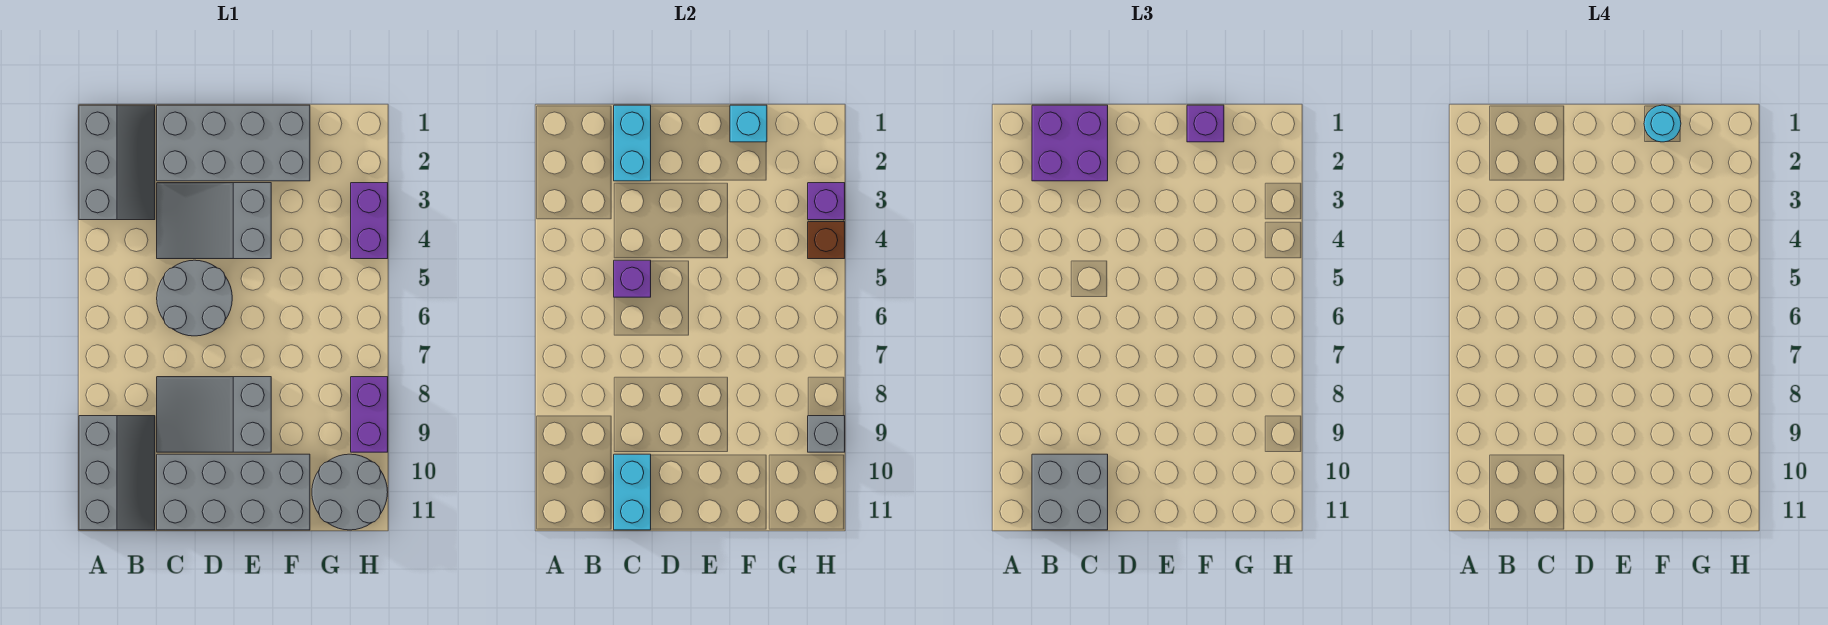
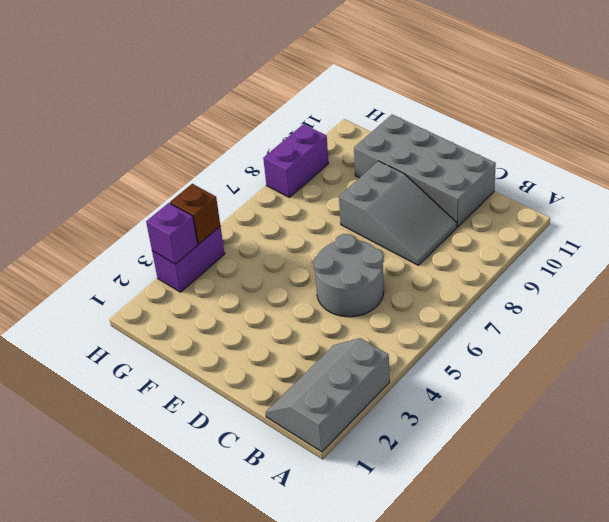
none -> grey 2x3 slope [79,416,155,530]
none -> grey 2x4 brick [157,105,310,181]
none -> grey 2x3 slope [157,183,271,259]

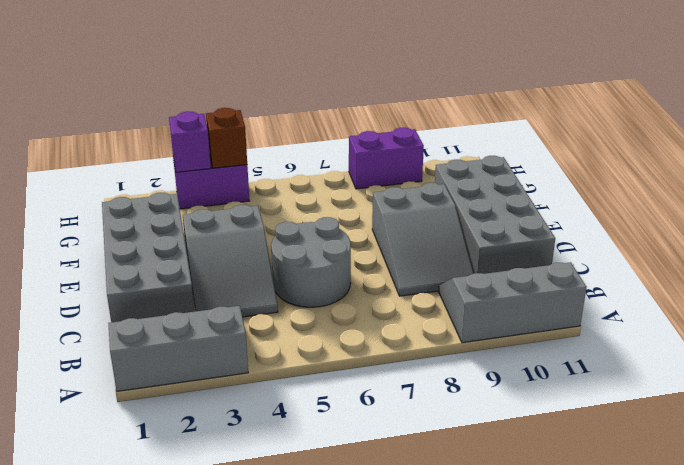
none -> grey 2x2 round brick [312,454,388,530]
none -> cyan 1x2 brick [614,105,651,181]
none -> purple 1x1 brick [614,260,651,297]

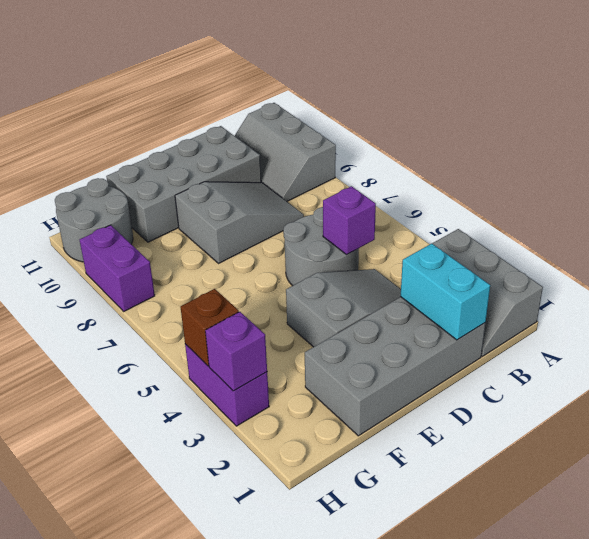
none -> cyan 1x2 brick [614,454,651,530]
none -> cyan 1x1 brick [730,105,767,142]
none -> grey 1x1 brick [808,416,845,452]

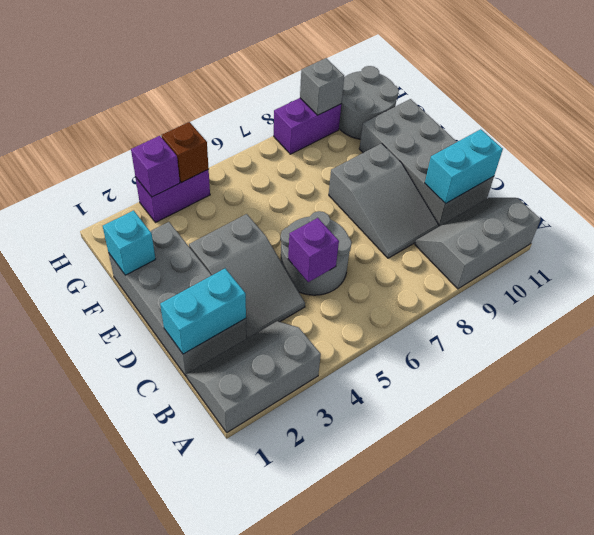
none -> purple 2x2 brick [1032,105,1108,181]
none -> grey 2x2 brick [1032,454,1108,530]
none -> purple 1x1 brick [1187,105,1224,142]

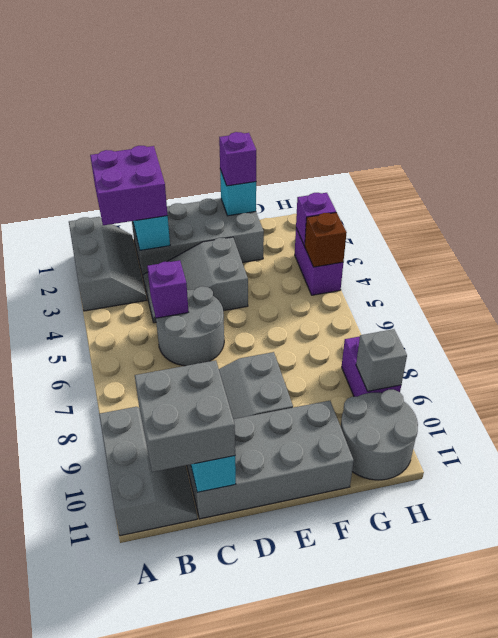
none -> cyan 1x1 round brick [1644,105,1681,142]

